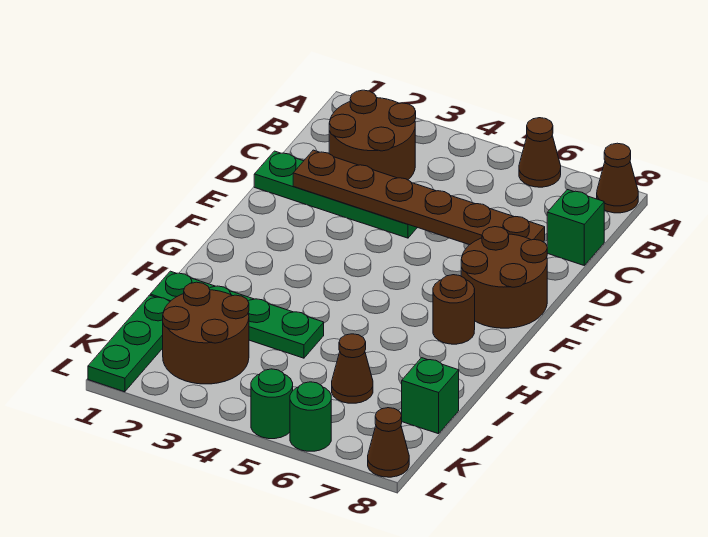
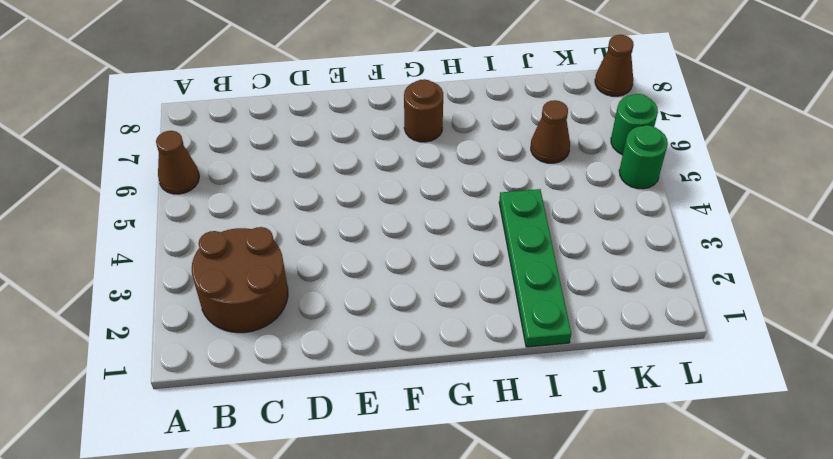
none -> brown 1x1 cone [597,143,638,213]
none -> green 1x1 brick [547,190,604,265]
none -> green 1x4 plate [254,151,417,238]

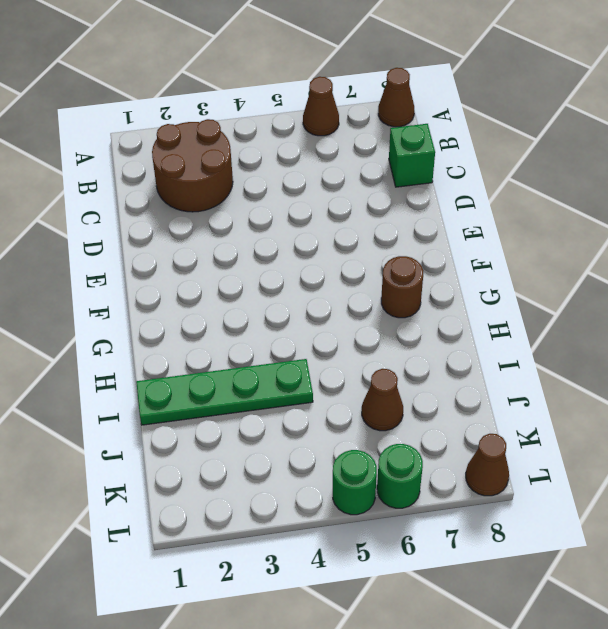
none -> green 1x4 plate [254,151,417,238]
none -> brown 2x2 round brick [461,227,547,328]
none -> green 1x3 plate [88,295,169,392]

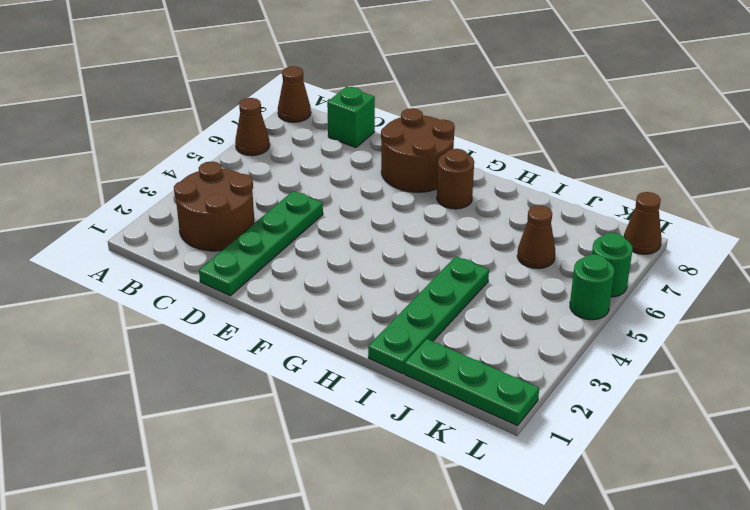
none -> brown 2x2 round brick [163,282,249,384]
none -> green 1x1 brick [402,358,459,434]
none -> brown 1x6 plate [293,150,545,245]

